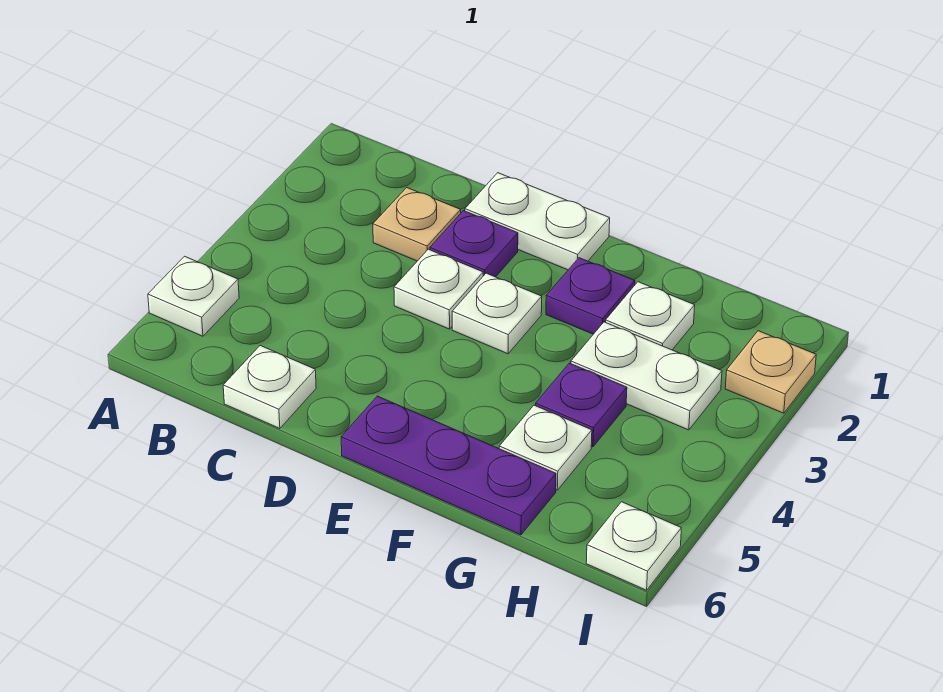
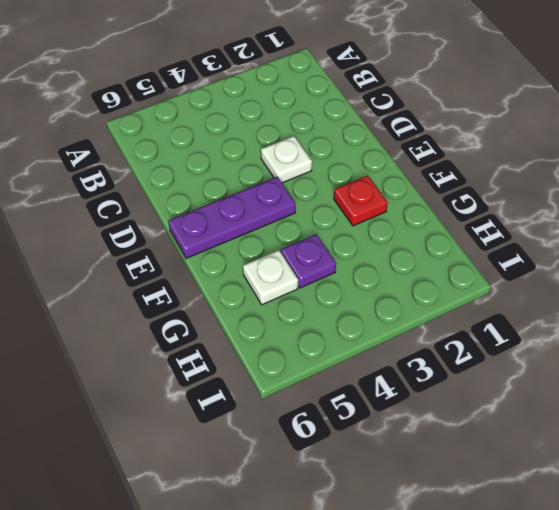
purple 1x3 plate [168,177,296,258] -> purple 1x3 plate turned to [341,396,556,535]
red 1x1 plate [334,175,388,226] -> purple 1x1 plate [546,258,635,334]
none -> white 1x1 plate [148,256,239,336]
none -> tan 1x1 plate [373,188,461,261]
none -> white 1x1 plate [223,346,316,428]

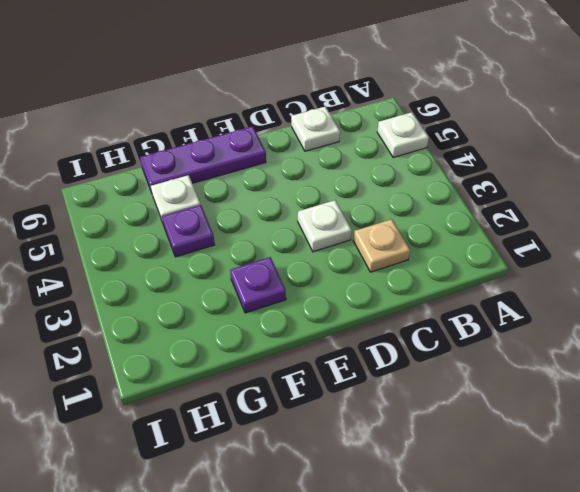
none -> white 1x2 plate [465,173,610,270]
none -> purple 1x1 plate [430,211,518,277]
none -> white 1x1 plate [452,273,542,354]

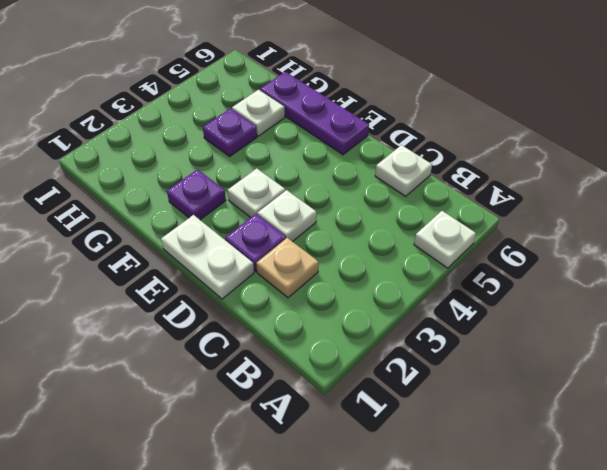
none -> white 1x1 plate [606,282,695,350]
none -> white 1x2 plate [571,322,722,430]
none -> tan 1x1 plate [725,331,816,413]

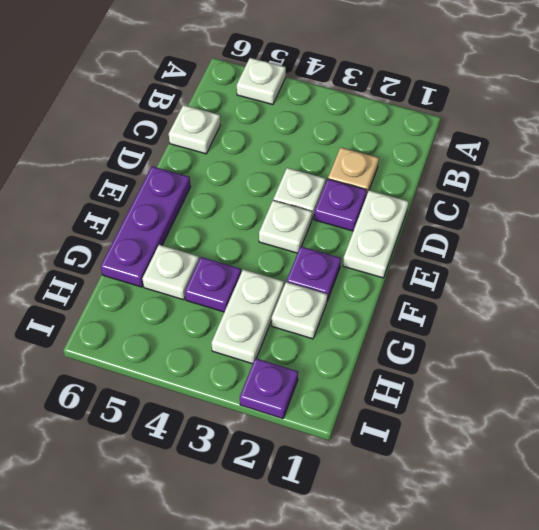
purple 1x1 plate [240,358,298,419] -> tan 1x1 plate [725,331,816,413]
none -> white 1x1 plate [586,502,681,590]

